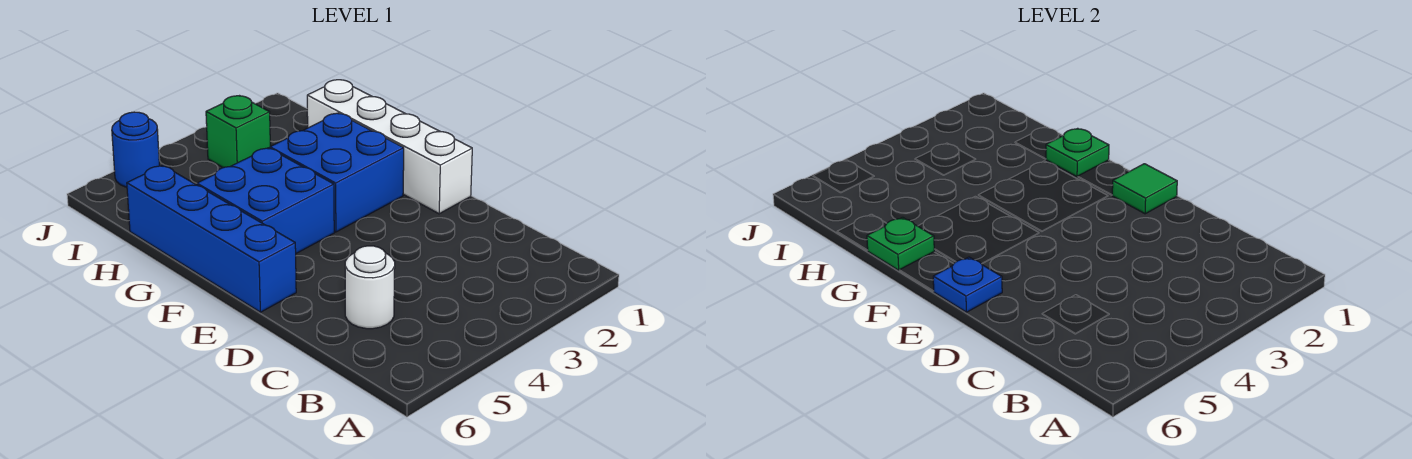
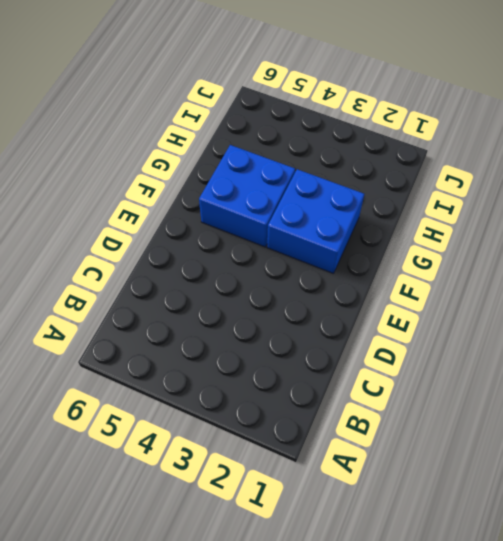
none -> white 1x1 round brick [345,246,395,329]
none -> white 1x4 brick [307,80,472,214]

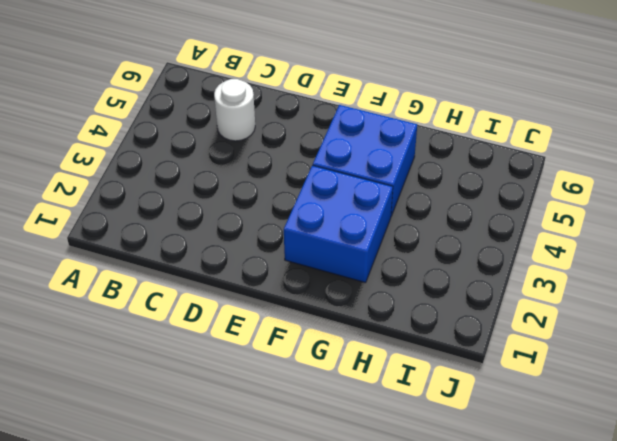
none -> white 1x4 brick [307,80,472,214]
none -> blue 1x4 brick [127,165,296,312]

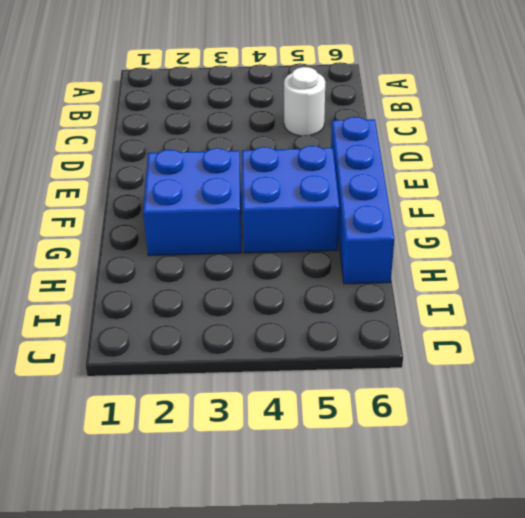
none -> white 1x4 brick [307,80,472,214]
none -> green 1x1 brick [206,96,270,168]

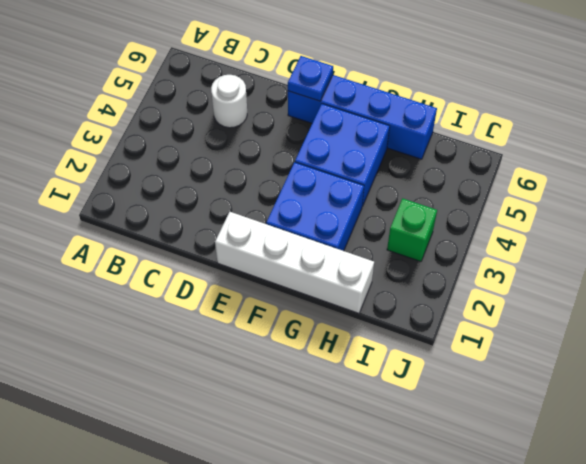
none -> blue 1x1 round brick [112,112,159,187]
none -> green 1x1 tile [1112,164,1177,214]

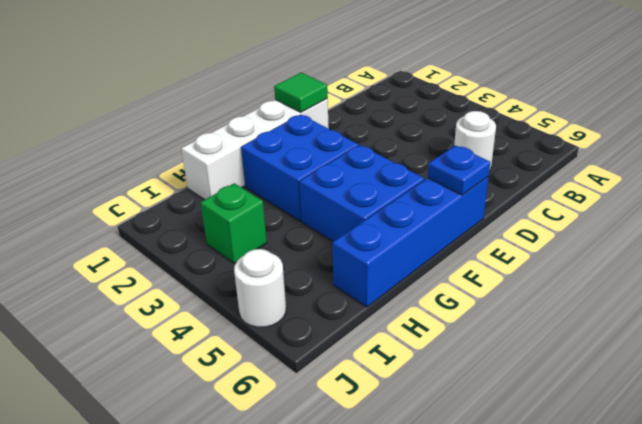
white 1x1 round brick [234,249,286,327] -> blue 1x1 round brick [112,112,159,187]
none -> green 1x1 plate [1046,128,1109,177]
none -> green 1x1 plate [867,217,934,270]

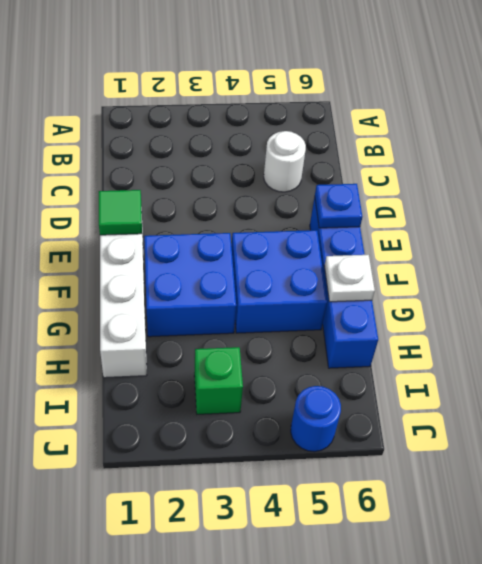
white 1x1 plate [324,255,375,302] -> green 1x1 plate [867,217,934,270]
none -> green 1x1 plate [1046,128,1109,177]

